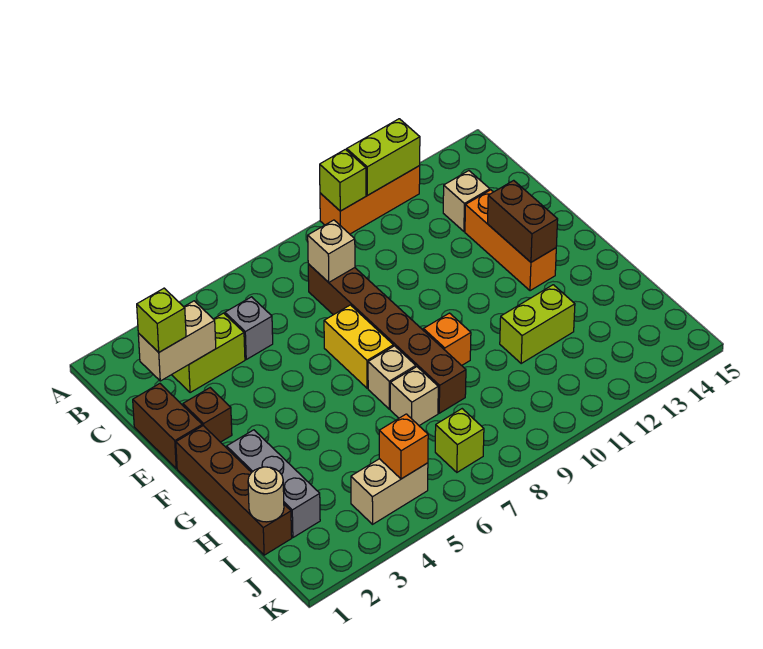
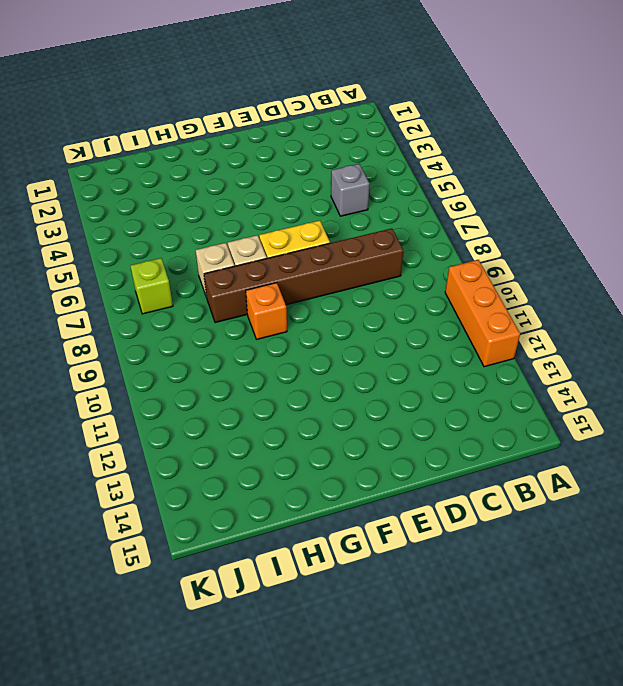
none -> lime 1x2 brick [172,313,245,393]
none -> tan 1x1 brick [443,171,490,231]
none -> brown 1x2 brick [133,384,202,468]

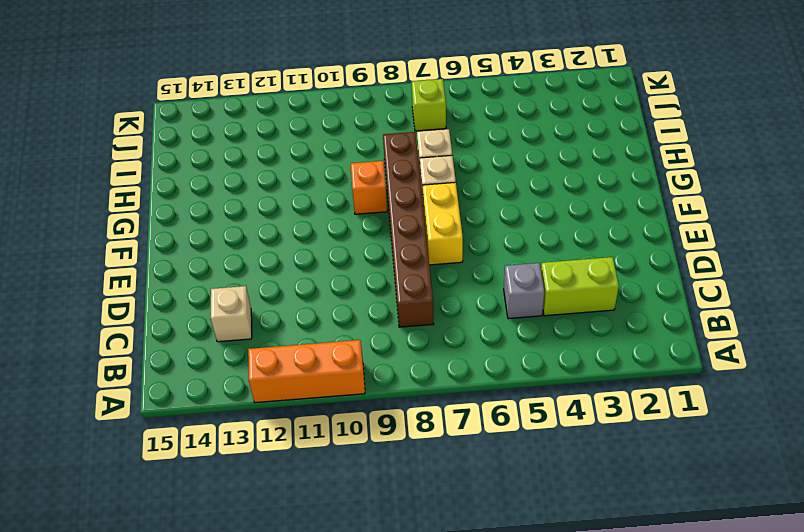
none -> brown 1x2 brick [133,384,202,468]
none -> orange 1x3 brick [465,190,556,291]
none -> brown 1x1 brick [183,388,232,442]

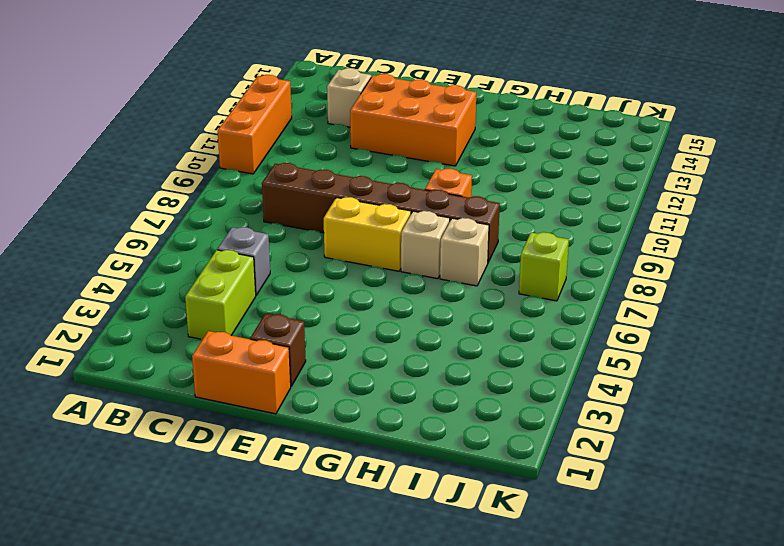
orange 1x2 brick [192,331,291,414] -> brown 1x2 brick [133,384,202,468]
orange 2x3 brick [350,74,476,166] -> orange 1x3 brick [465,190,556,291]
none -> brown 1x4 brick [176,426,292,555]
none -> grey 1x3 brick [227,430,320,537]
none -> lime 1x2 brick [500,285,575,363]

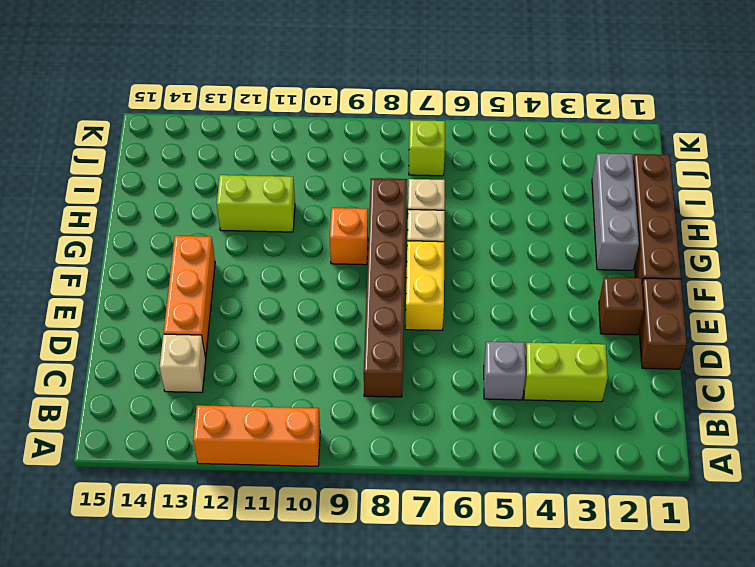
none -> tan 1x2 brick [351,459,428,524]
none -> lime 1x1 brick [320,149,366,211]
none -> lime 1x2 brick [347,119,420,195]

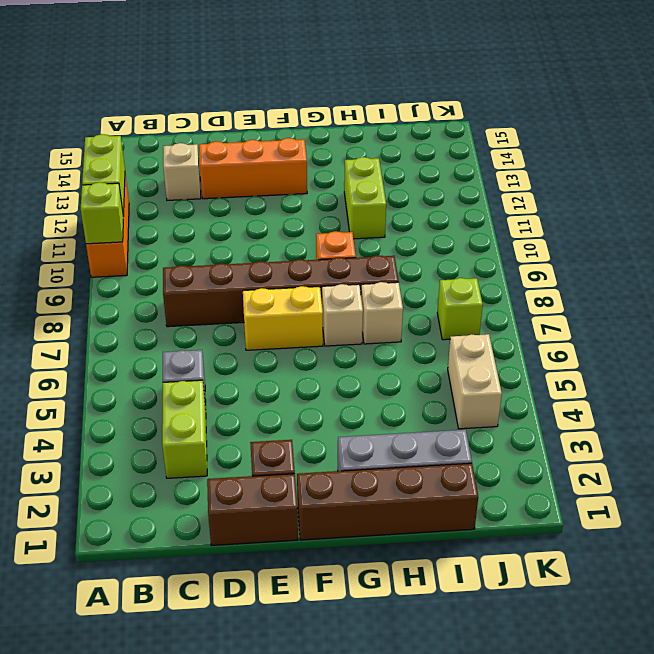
none -> tan 1x2 brick [138,301,216,381]
none -> tan 1x1 brick [308,220,355,282]
none -> brown 1x2 brick [488,180,558,262]

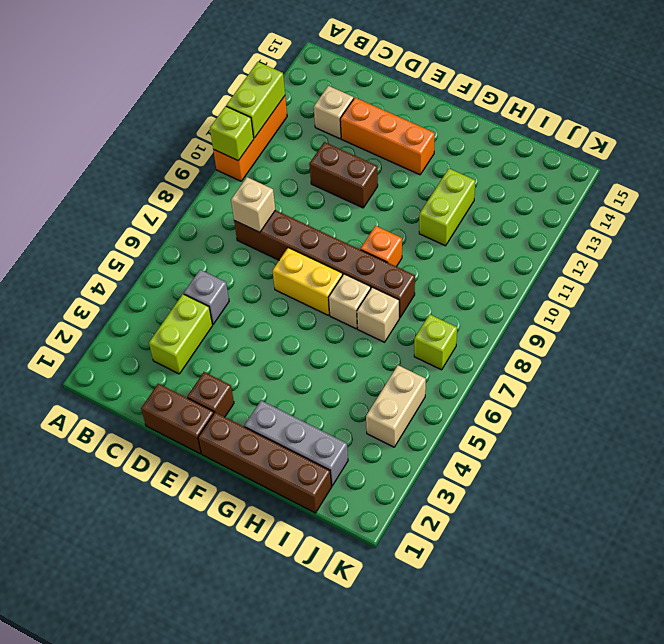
brown 1x2 brick [309,142,378,208] -> brown 1x2 brick moved to [488,180,558,262]
none -> tan 1x2 brick [138,301,216,381]
none -> tan 1x1 round brick [248,467,284,522]
none -> orange 1x1 brick [379,414,428,479]

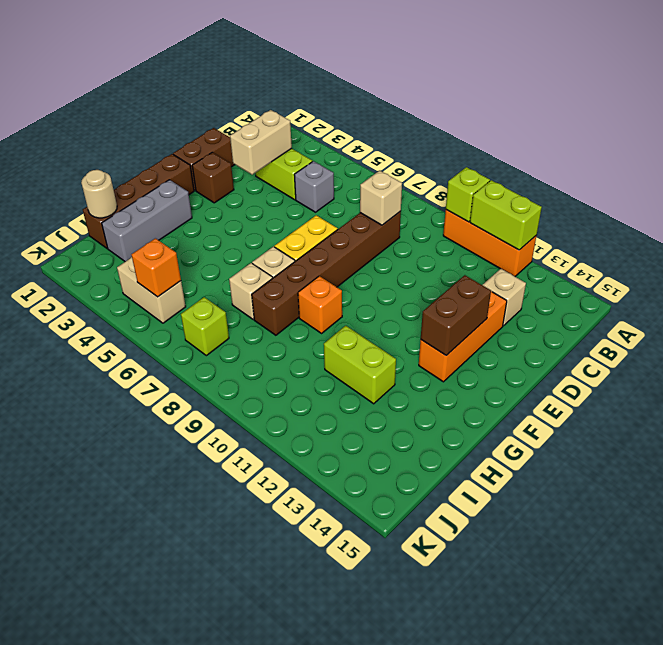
tan 1x2 brick [230,110,292,175] -> tan 1x2 brick turned to [138,301,216,381]
none -> lime 1x1 brick [137,288,186,352]

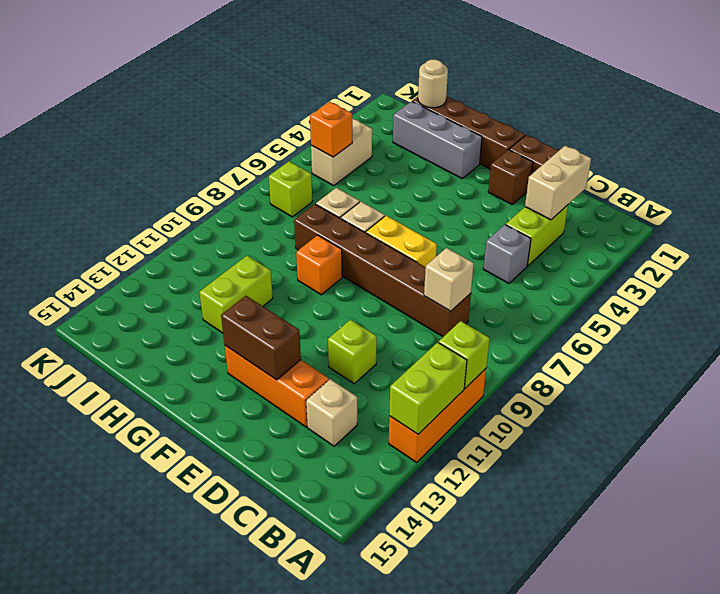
lime 1x1 brick [328,320,377,384] -> lime 1x1 brick moved to [137,288,186,352]

